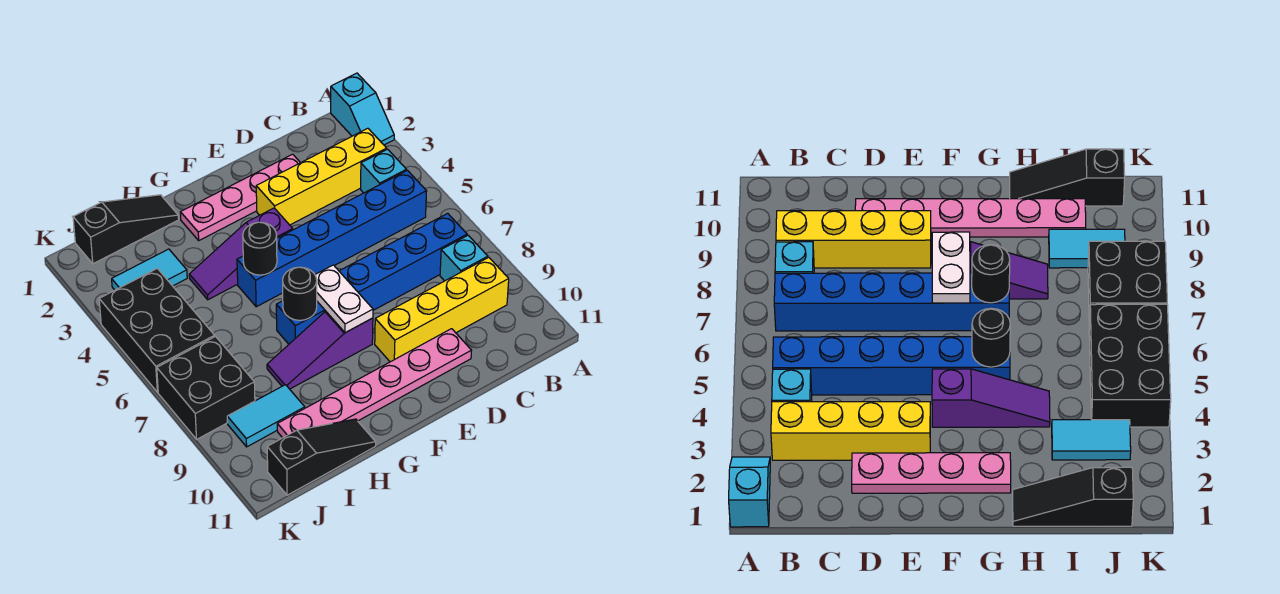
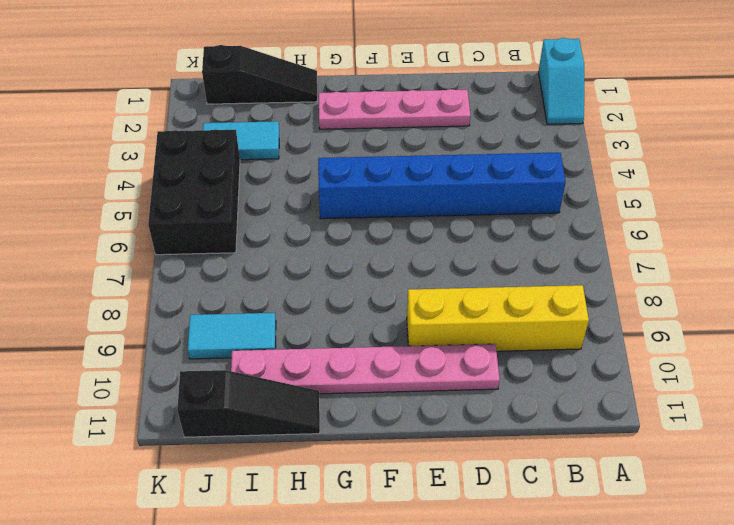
none -> yellow 1x4 brick [256,128,387,225]
none -> cyan 1x1 brick [361,149,406,193]
none -> blue 1x6 brick [276,213,467,344]

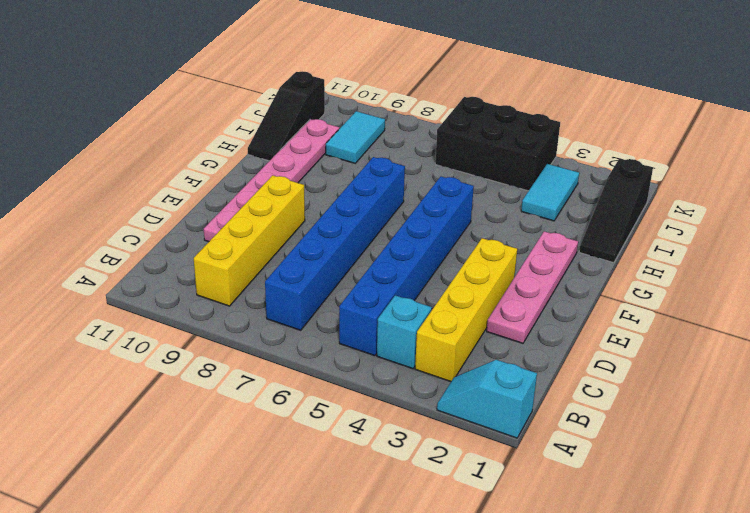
none -> cyan 1x1 brick [440,235,488,281]
none -> purple 1x3 slope [189,208,293,300]
none -> purple 1x3 slope [267,311,373,389]

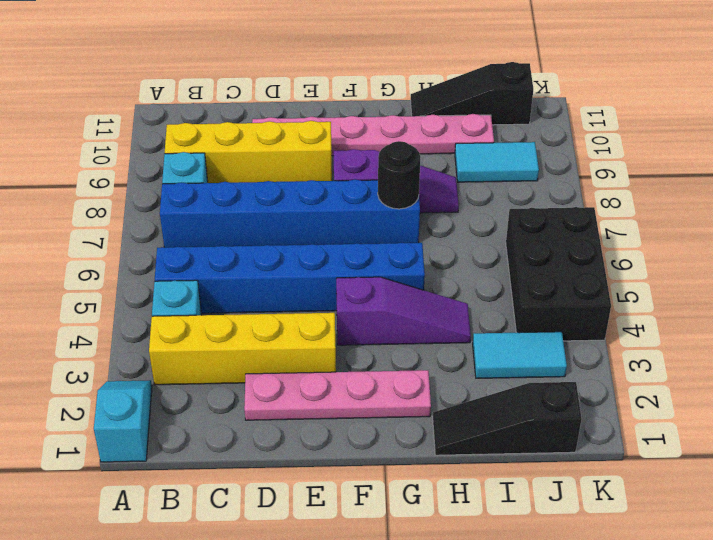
none -> black 2x2 brick [157,337,255,439]
none -> white 1x2 plate [315,265,373,333]
none -> black 1x1 round brick [243,222,277,275]

